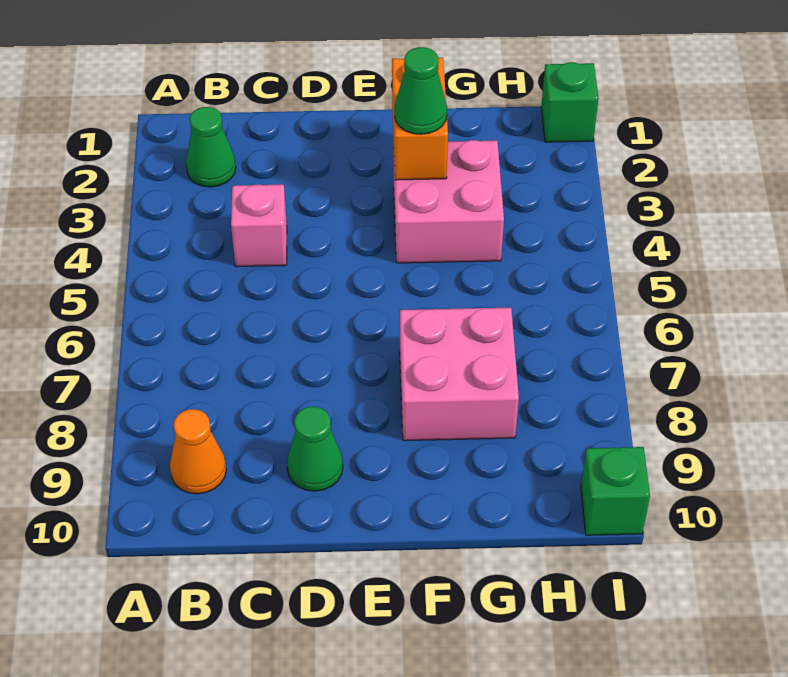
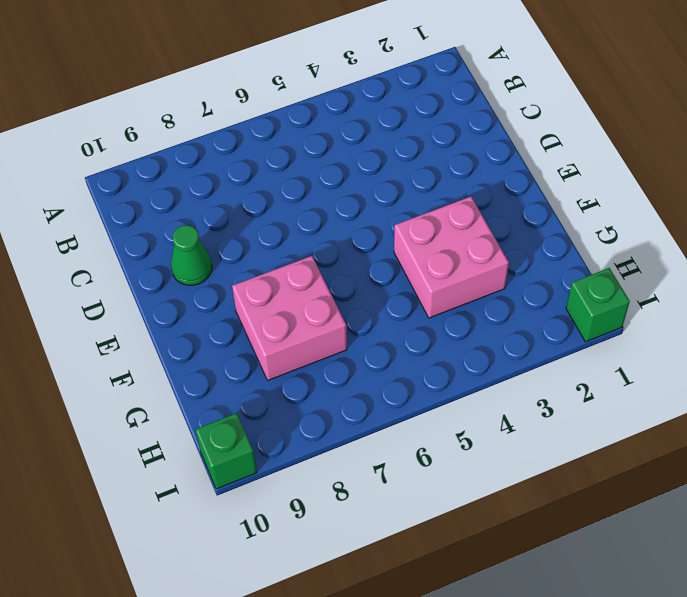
none -> green 1x1 cone [186,107,236,187]
none -> orange 1x1 cone [170,409,226,494]

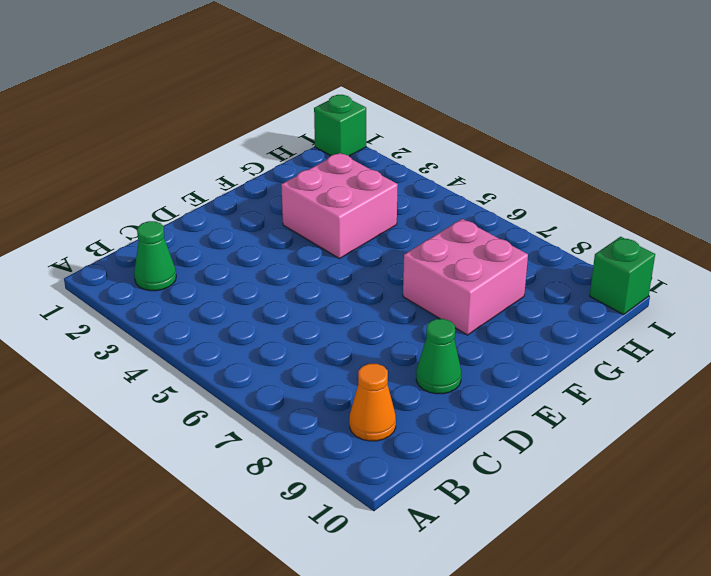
none -> pink 1x1 brick [231,185,287,267]
none -> orange 1x2 brick [392,58,448,180]

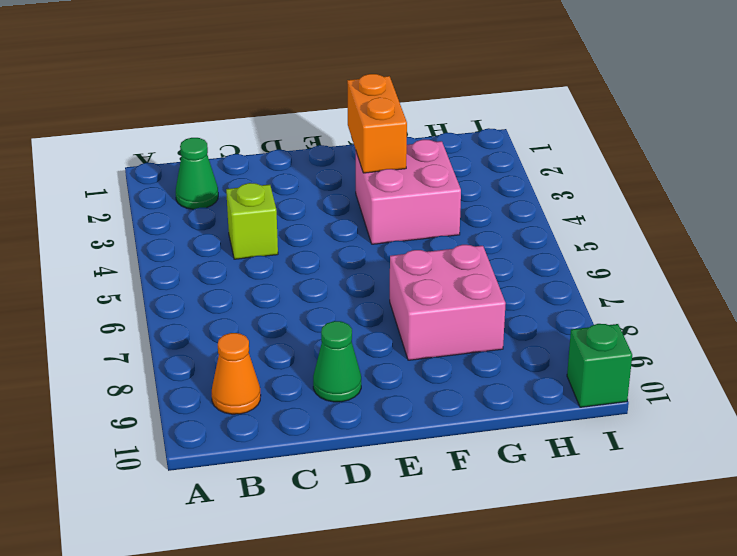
lime 1x1 brick [226,183,278,259] -> pink 1x1 brick [231,185,287,267]
none -> green 1x1 brick [541,62,599,142]
none -> green 1x1 cone [394,47,447,134]

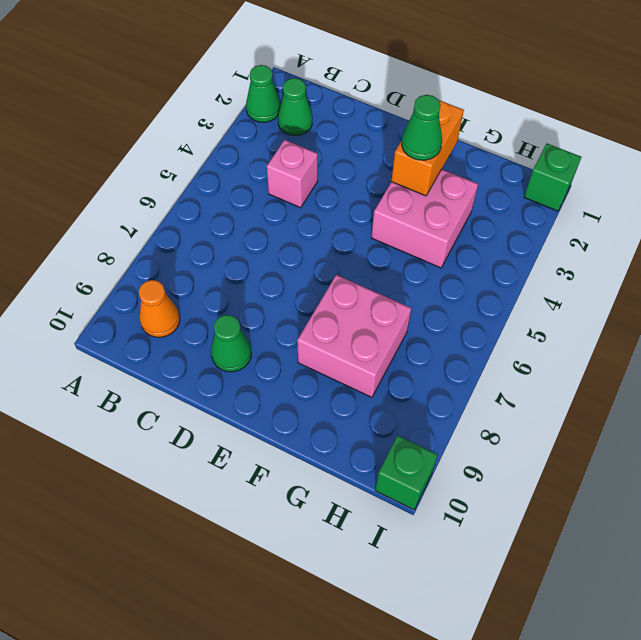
green 1x1 cone [246,65,280,122] -> none

